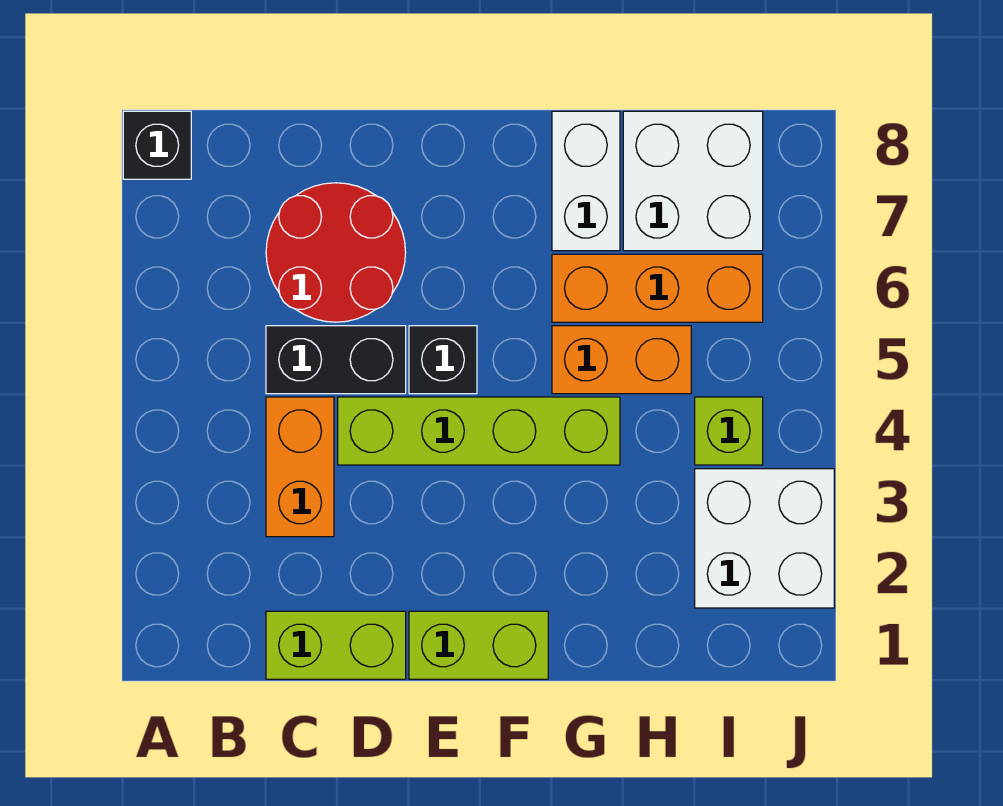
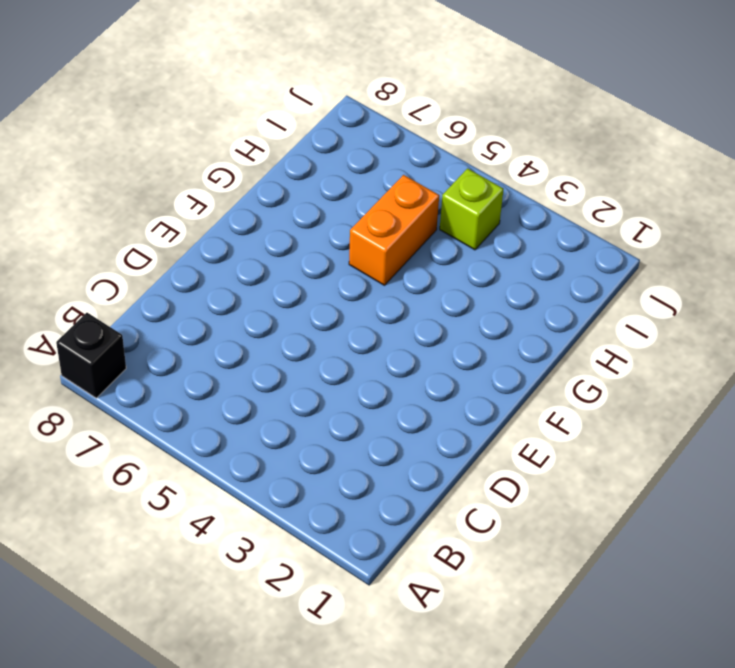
none -> lime 1x2 brick [266,611,406,679]
none -> orange 1x2 brick [266,397,334,537]
none -> black 1x2 brick [266,326,406,394]

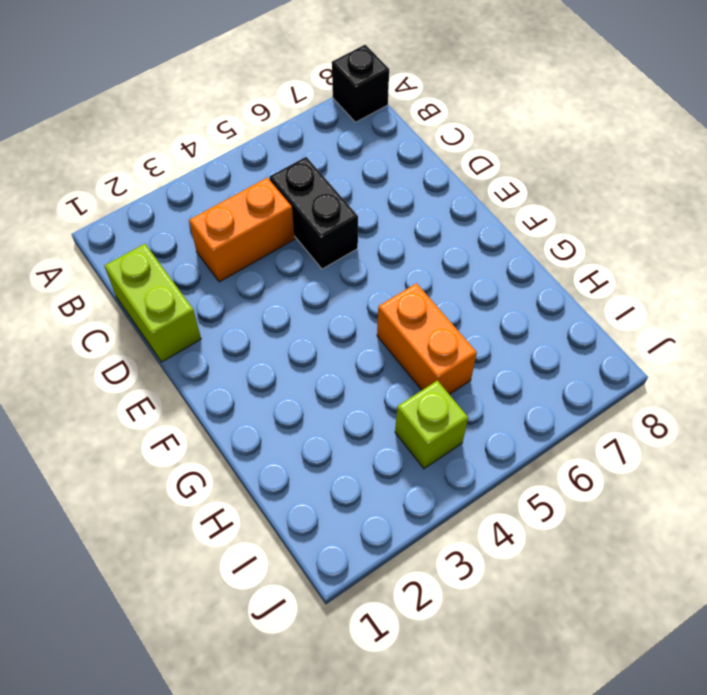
none -> red 2x2 round brick [266,183,406,322]
none -> lime 1x4 brick [338,397,620,465]
none -> lime 1x2 brick [409,611,548,679]

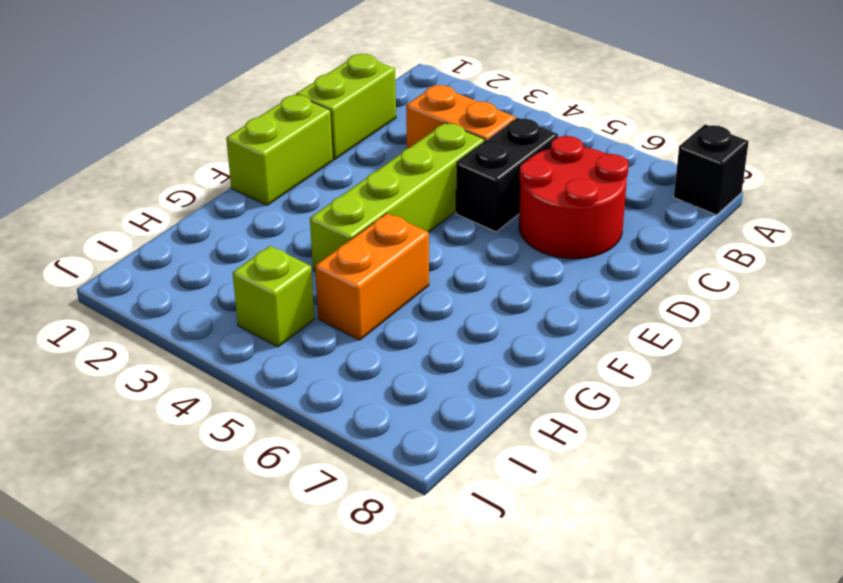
none -> black 1x1 brick [409,326,477,394]
none -> orange 1x3 brick [552,254,763,322]
none -> white 1x2 brick [552,111,620,251]

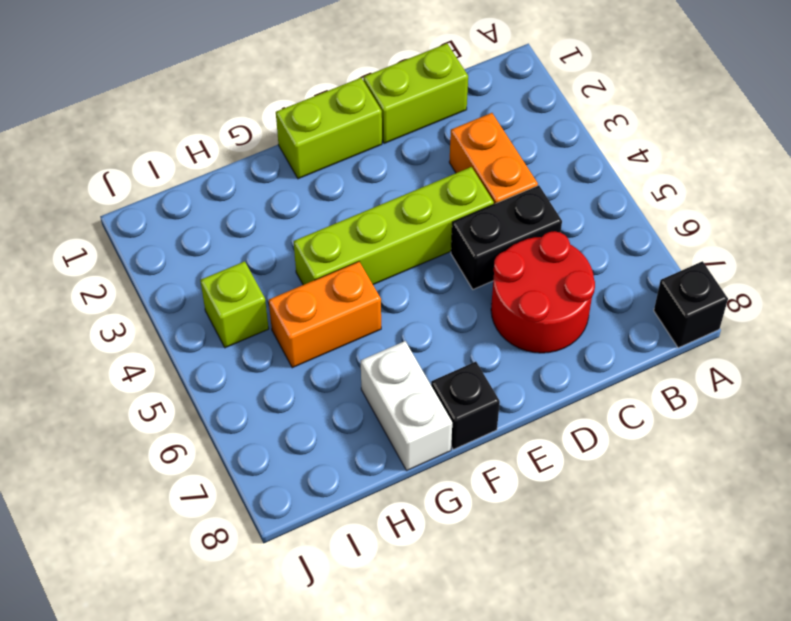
black 1x1 brick [431,362,500,450] -> black 1x1 brick moved to [409,326,477,394]
none -> orange 1x3 brick [552,254,763,322]
none -> white 2x2 brick [623,111,763,251]
none -> white 2x2 brick [695,469,834,608]

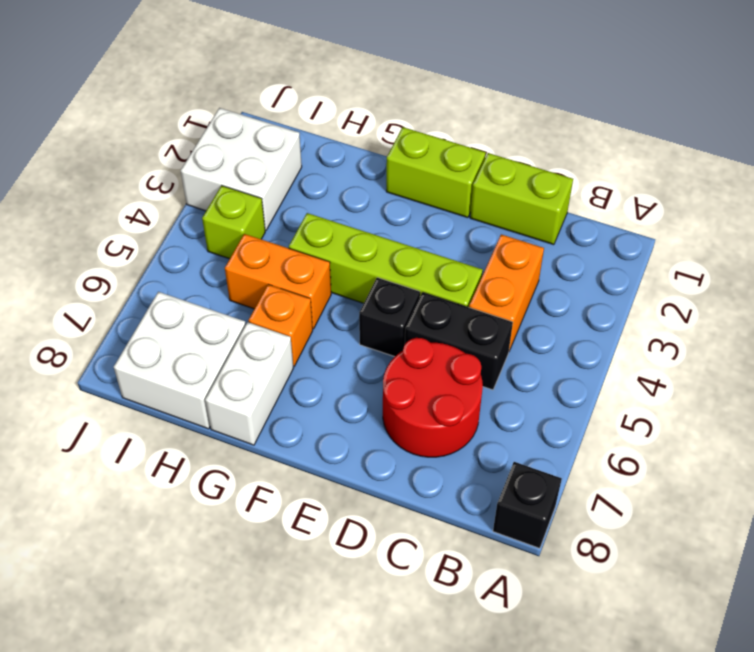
orange 1x1 brick [248,285,313,366] -> orange 1x3 brick [552,254,763,322]

